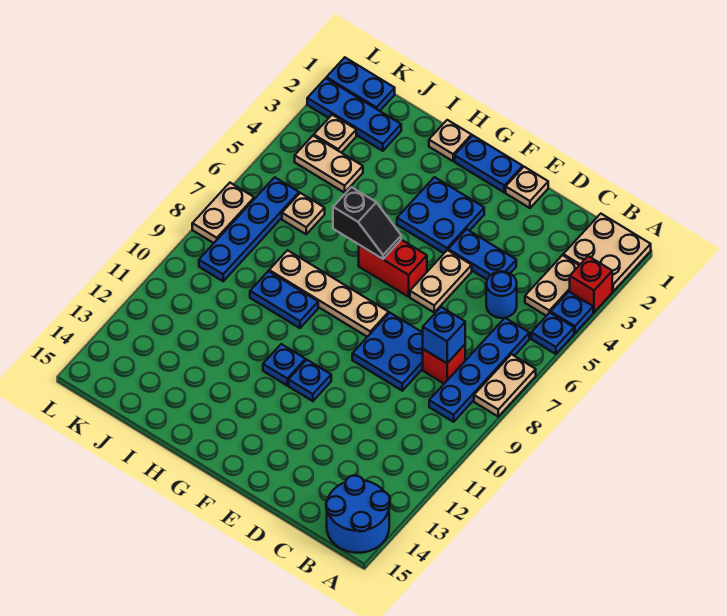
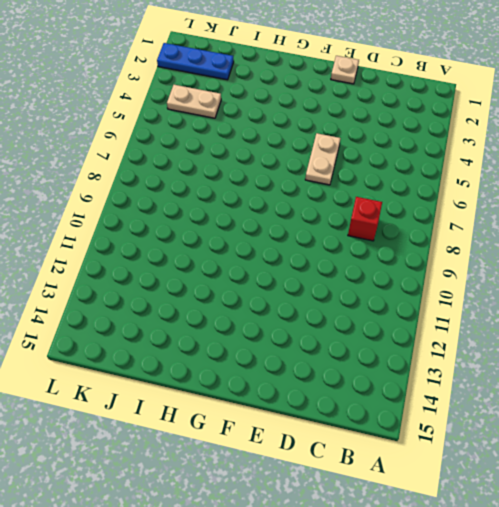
none -> tan 2x2 plate [563,214,651,291]
none -> red 1x1 brick [570,256,612,312]
none -> blue 1x1 plate [551,292,593,333]
none -> blue 1x1 plate [531,313,574,354]

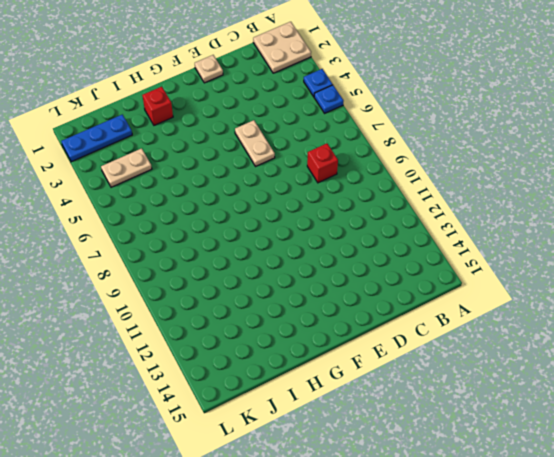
red 1x1 brick [142,87,173,125] -> red 1x1 brick moved to [570,256,612,312]
none -> tan 1x2 plate [474,354,536,416]
none -> blue 2x2 round brick [326,476,390,553]
none -> tan 1x2 plate [525,255,579,316]
none -> blue 1x4 plate [429,318,529,422]

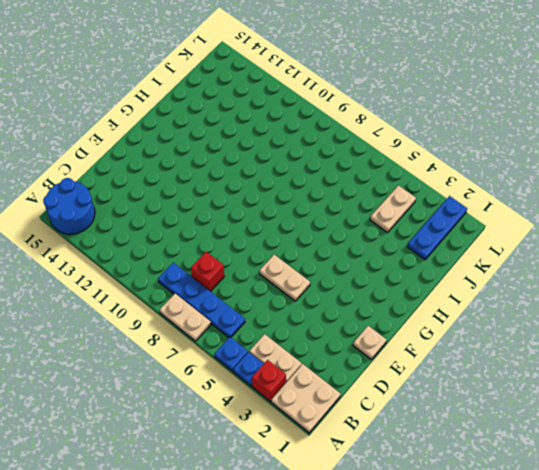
none -> blue 1x1 round brick [486,271,517,318]
none -> blue 1x2 plate [448,229,516,279]
none -> blue 2x2 plate [352,313,423,391]
none -> blue 1x2 plate [455,136,523,192]

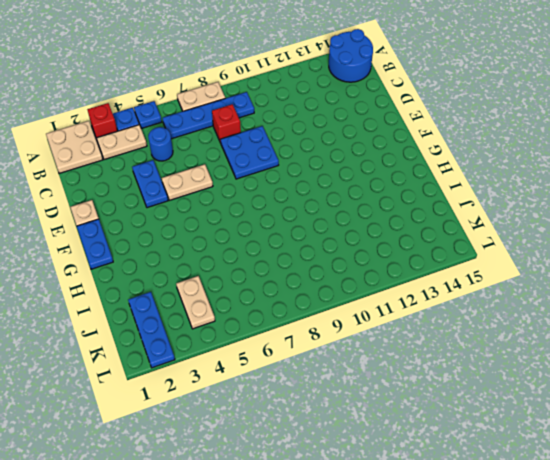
none -> blue 2x2 plate [397,177,484,253]
none -> red 1x2 brick [359,240,427,297]
none -> tan 1x4 plate [269,250,389,337]
none -> blue 1x1 plate [289,360,331,401]

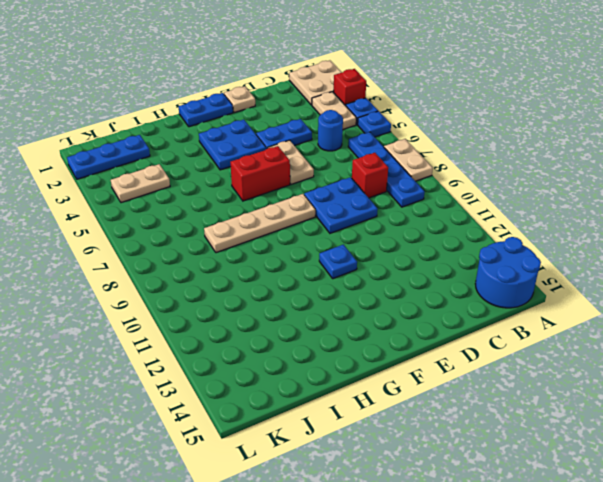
none -> blue 1x1 plate [263,344,306,385]
none -> tan 1x1 plate [429,120,472,161]
none -> blue 1x2 plate [250,271,318,328]
none -> tan 1x1 plate [282,193,325,234]

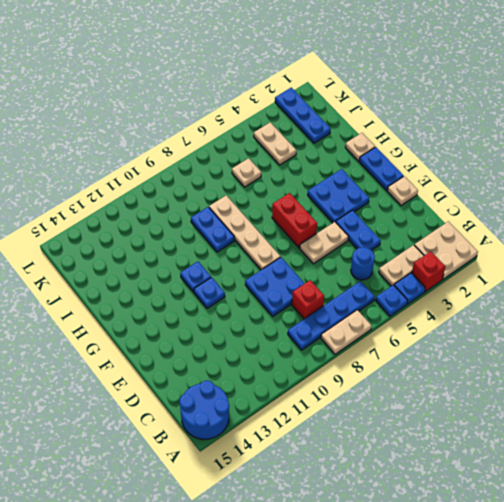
none -> blue 1x2 plate [327,58,395,111]
none -> tan 1x1 plate [314,115,356,153]
none -> blue 1x4 plate [199,177,299,281]
none -> tan 1x2 plate [192,183,254,243]

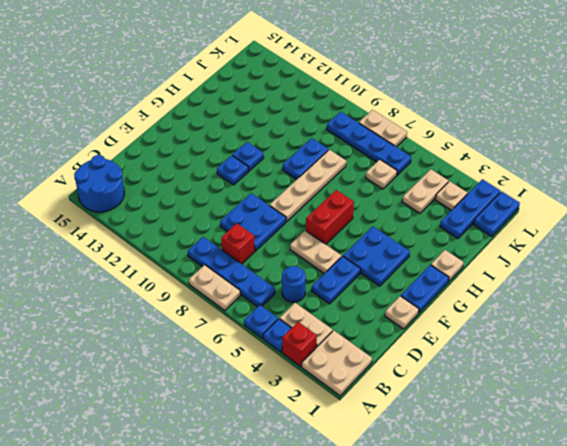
none -> blue 1x1 brick [423,307,465,363]
none -> black 1x2 slope [333,187,401,259]

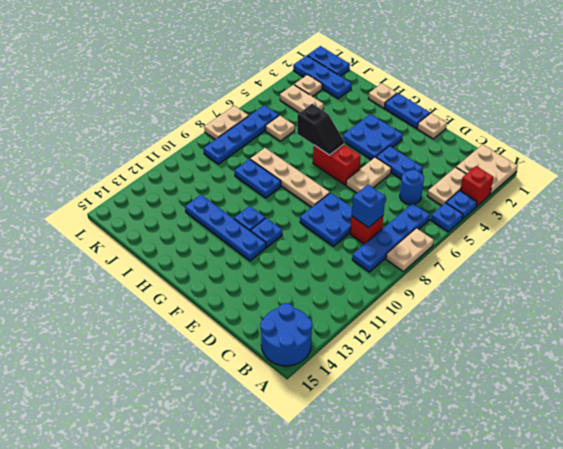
blue 1x4 plate [185,195,266,261] -> none

